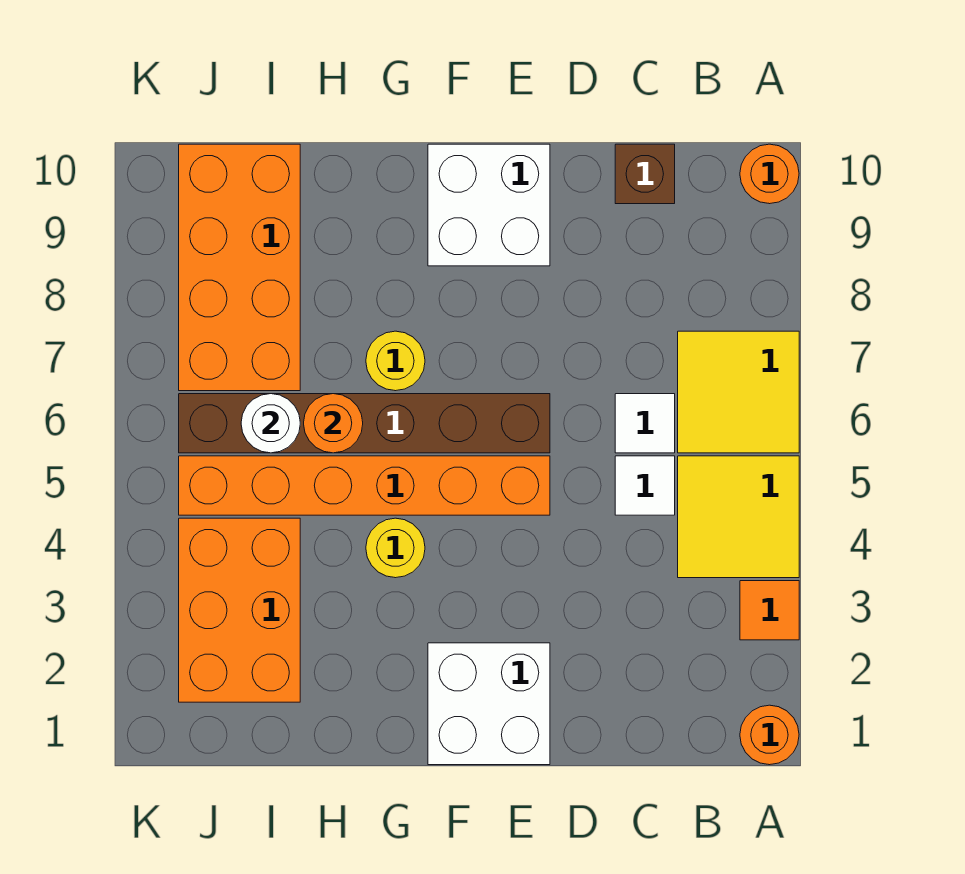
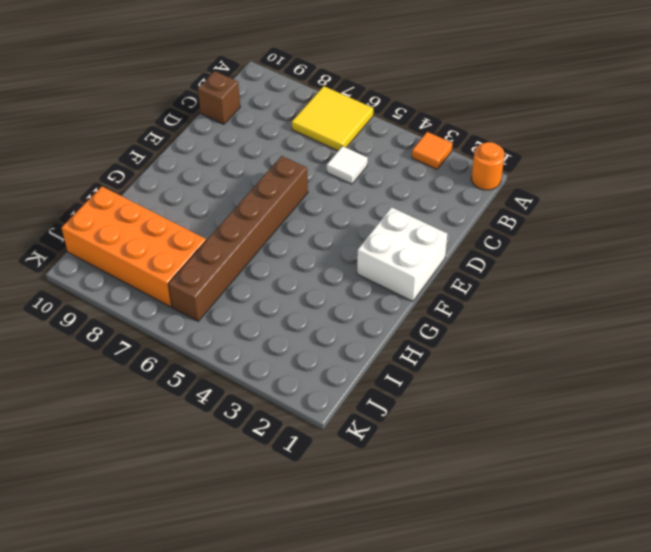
none -> yellow 2x2 tile [678,456,799,578]
none -> orange 1x1 round brick [740,144,799,204]
none -> white 1x1 tile [615,394,675,453]

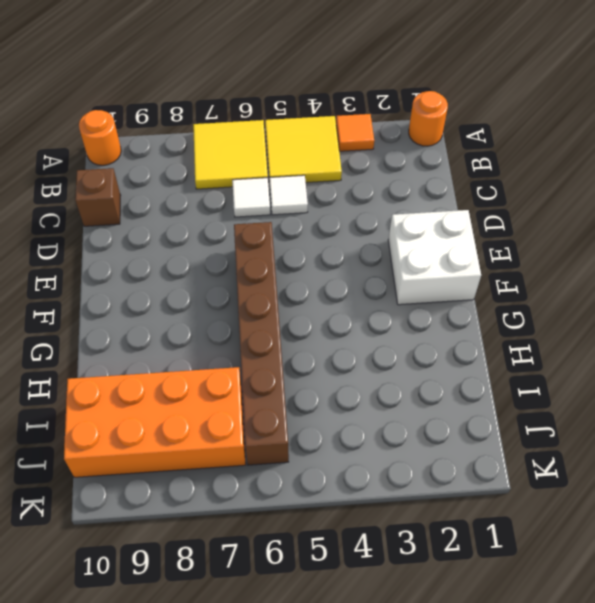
none -> orange 1x6 brick [179,456,550,515]
none -> white 2x2 brick [428,144,550,266]
none -> yellow 1x1 round brick [366,518,425,578]

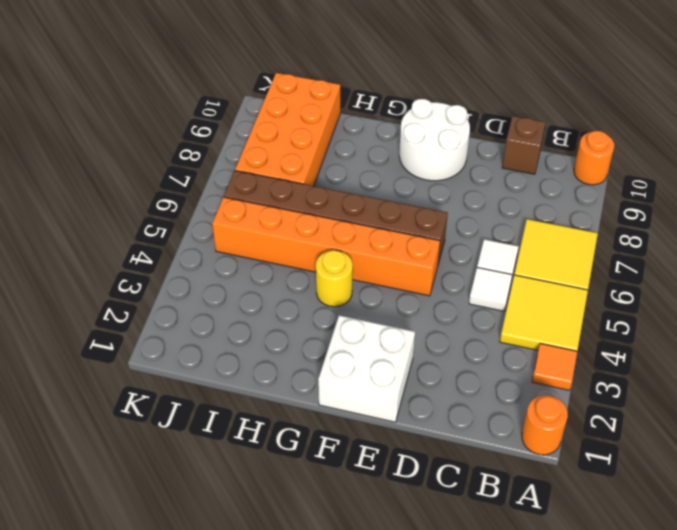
white 2x2 round brick [399,99,470,181] -> white 2x2 brick [428,144,550,266]
none -> yellow 1x1 round brick [366,331,425,391]
none -> orange 2x3 brick [179,518,300,702]
none -> orange 1x1 round brick [304,394,363,453]

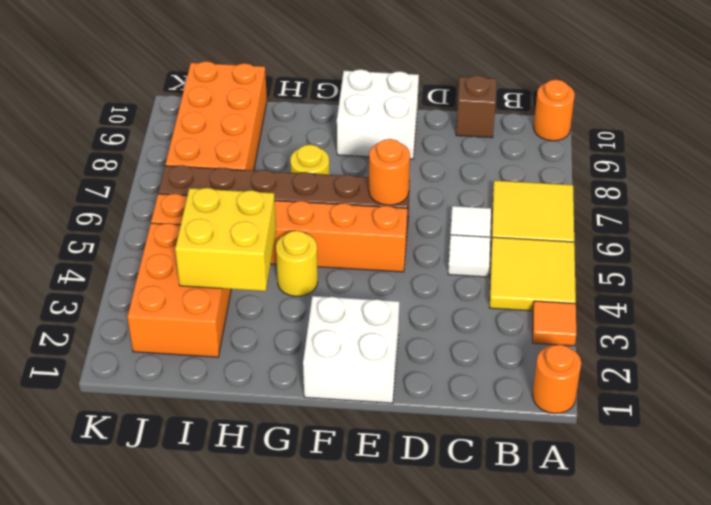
orange 1x1 round brick [369,139,410,205] -> orange 1x1 round brick moved to [304,394,363,453]
yellow 2x2 brick [175,188,276,291] -> none
none -> white 1x1 round brick [241,394,300,453]

